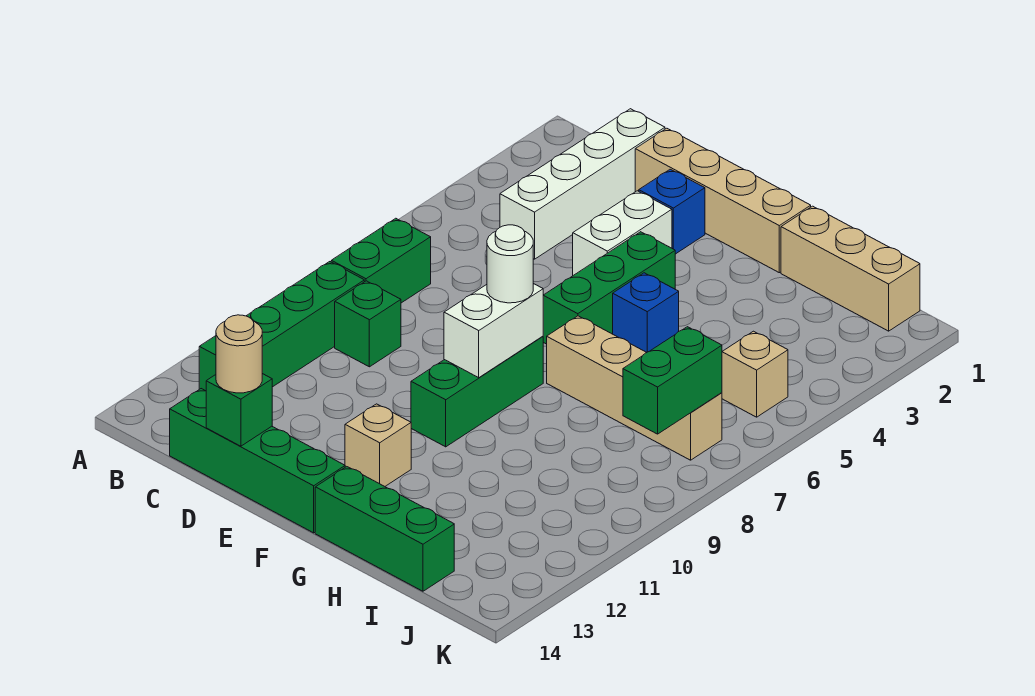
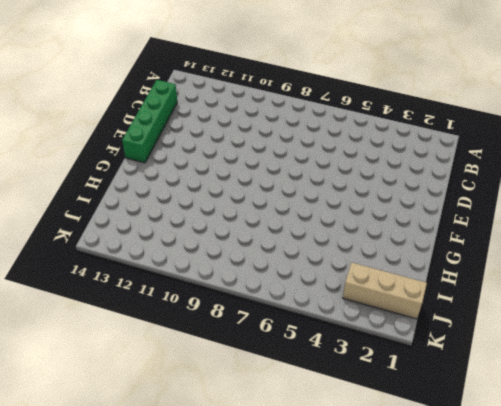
tan 1x3 brick [343,263,427,319] -> tan 1x3 brick turned to [781,206,920,331]
none -> green 1x2 brick [331,218,431,303]
none -> green 1x4 brick [199,262,364,391]
none -> white 1x4 brick [500,109,665,259]

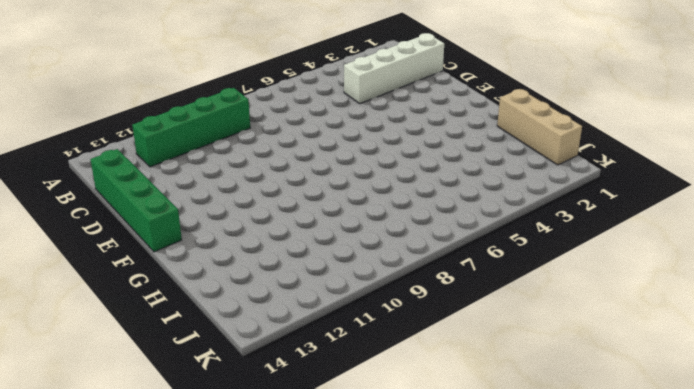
none -> green 1x2 brick [331,218,431,303]
none -> green 1x1 brick [335,281,401,367]
none -> tan 1x4 brick [635,128,811,273]

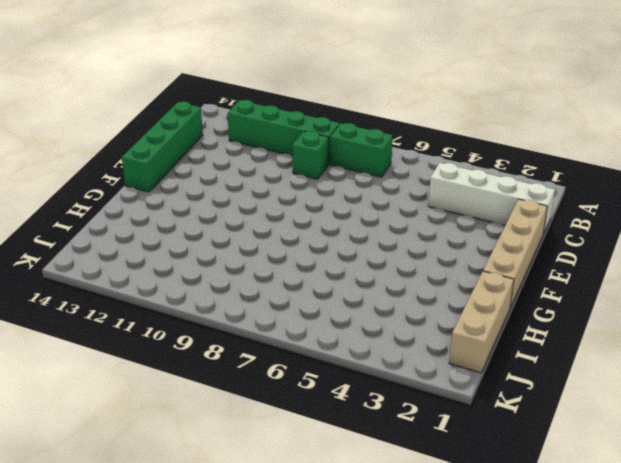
none -> blue 1x1 brick [639,169,705,254]
none -> white 1x2 brick [573,191,672,275]
none -> green 1x3 brick [543,232,675,344]

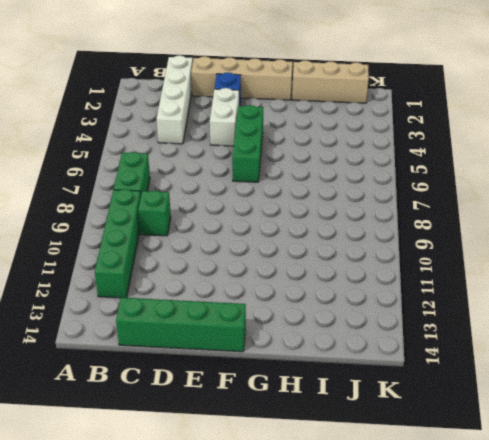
none -> green 1x3 brick [411,336,543,447]
none -> tan 1x1 brick [345,404,411,486]
none -> blue 1x1 brick [613,273,679,353]

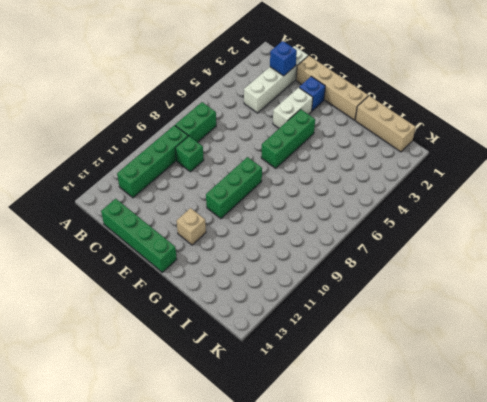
blue 1x1 brick [270,41,297,76] -> blue 1x1 brick moved to [613,273,679,353]
none -> tan 1x4 brick [547,316,722,460]
none -> green 1x3 brick [315,467,454,591]
none -> tan 1x1 brick [722,331,788,417]

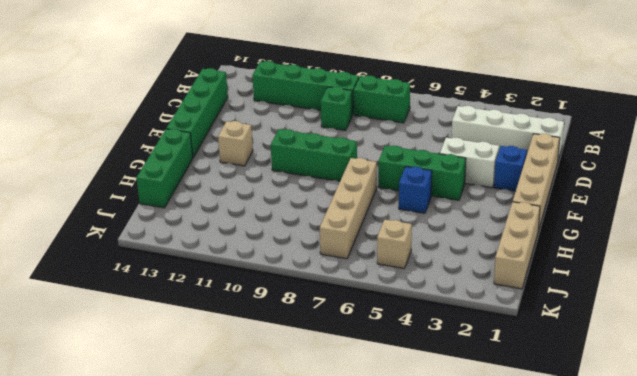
none -> green 1x1 brick [206,374,272,446]
none -> white 1x2 brick [444,283,543,378]
none -> green 1x2 brick [623,327,722,434]

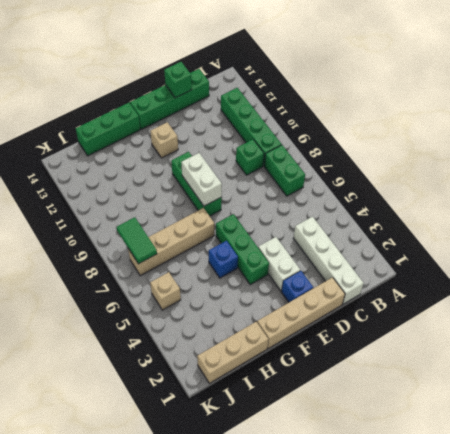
green 1x2 tile [117,217,157,264] -> green 1x2 brick [623,327,722,434]
none -> tan 1x1 round brick [216,315,262,393]
none -> white 1x1 round brick [487,225,533,303]

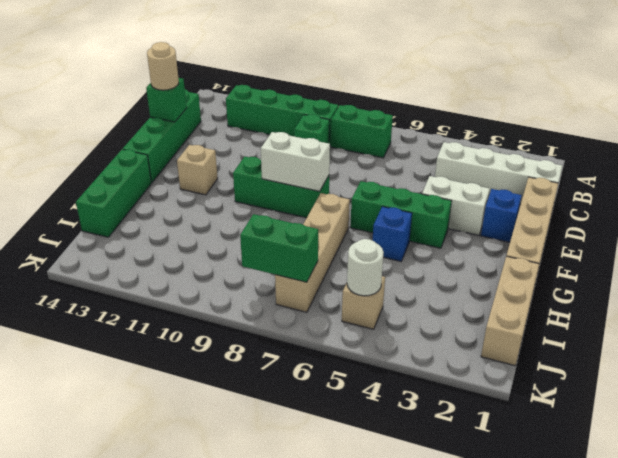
white 1x1 round brick [347,239,384,296] -> white 1x1 round brick moved to [487,225,533,303]

